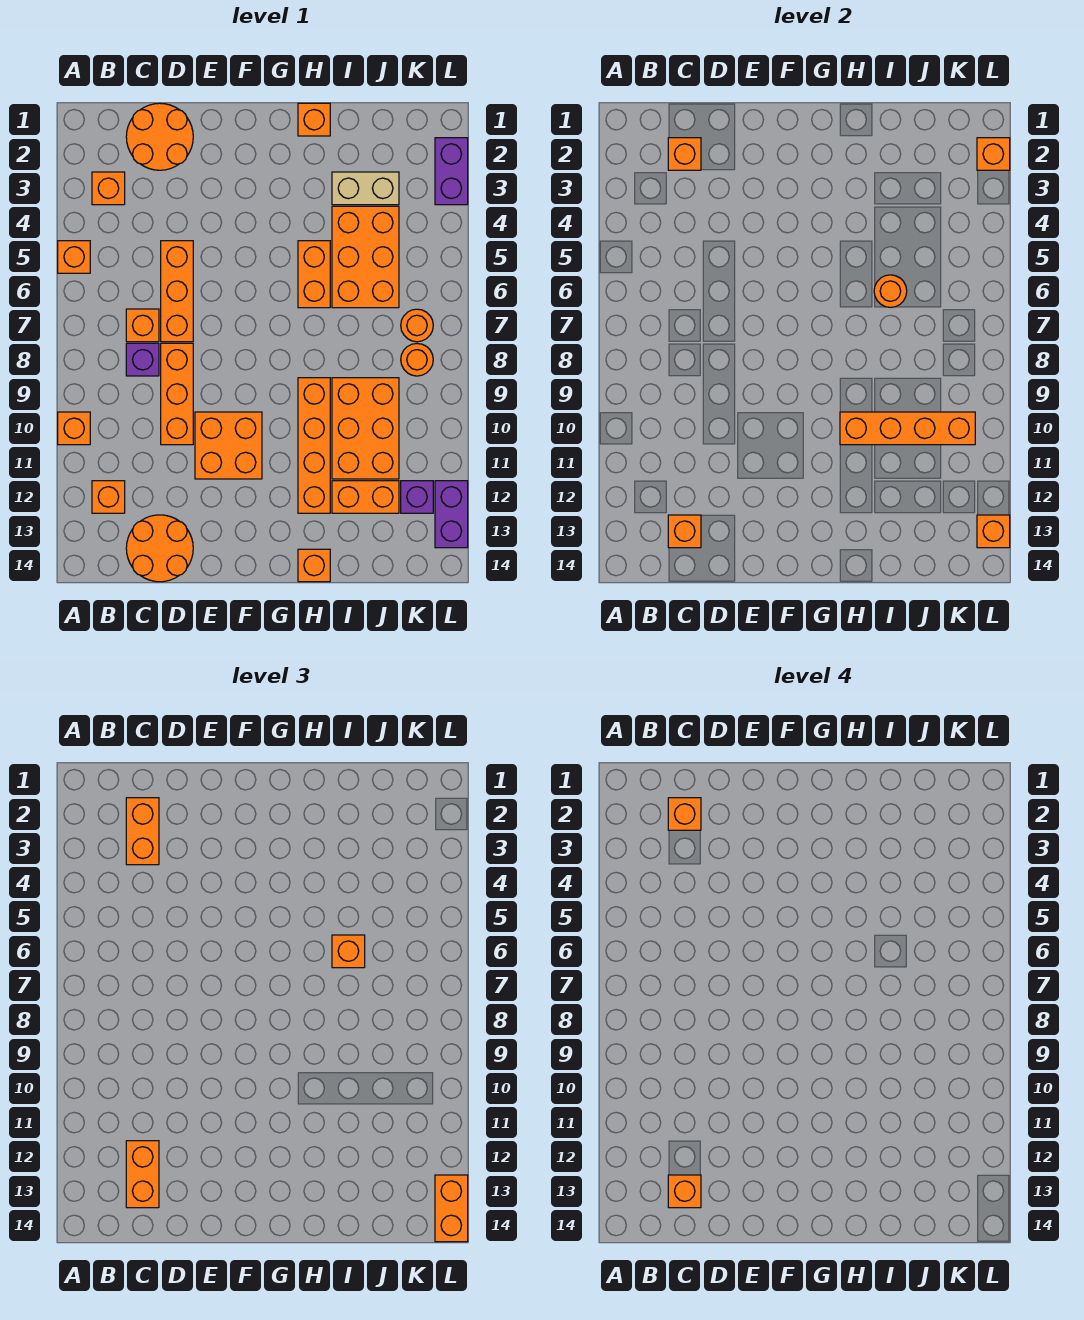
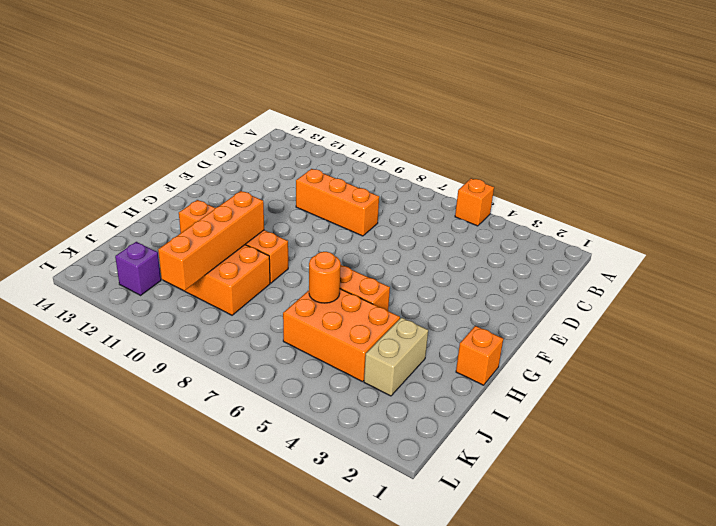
none -> orange 1x1 brick [58,412,90,445]
none -> orange 1x1 brick [92,172,125,205]
none -> orange 1x1 brick [92,481,125,513]
none -> orange 2x2 round brick [126,103,193,170]

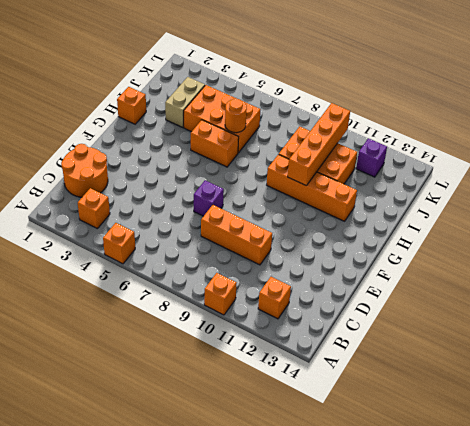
purple 1x1 brick [194,180,224,216] -> purple 1x1 brick moved to [126,343,159,376]
none -> orange 1x1 brick [126,309,159,342]
none -> orange 2x2 round brick [126,515,193,582]
none -> orange 1x3 brick [161,241,193,342]
none -> orange 2x2 brick [195,412,262,479]

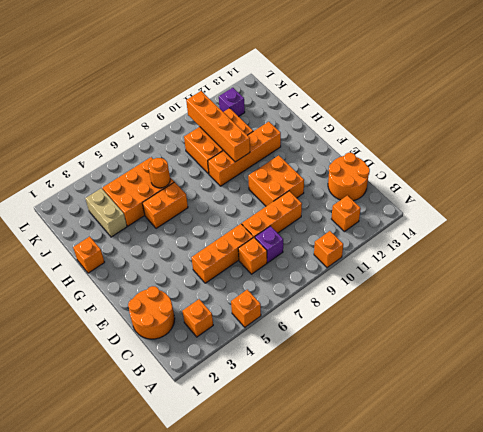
none -> orange 1x1 brick [298,549,330,582]
none -> orange 1x2 brick [332,481,399,513]
none -> orange 1x1 round brick [401,309,433,342]
none -> orange 1x1 round brick [401,344,433,376]

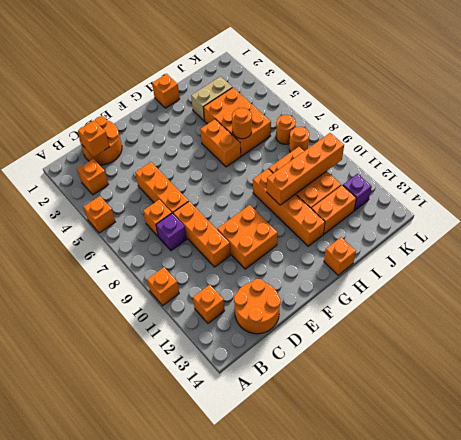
none -> purple 1x2 brick [435,138,468,205]
none -> purple 1x2 brick [435,481,468,548]
none -> orange 1x1 brick [668,515,701,548]
none -> orange 1x1 brick [977,138,1010,170]

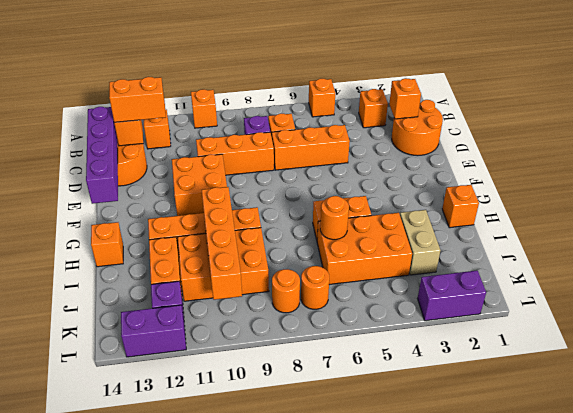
purple 1x4 brick [86,107,118,204] -> none
none -> orange 1x1 brick [977,138,1010,170]
none -> orange 1x1 brick [977,515,1010,548]
none -> orange 1x2 brick [126,798,159,865]
none -> orange 1x1 brick [332,935,365,968]

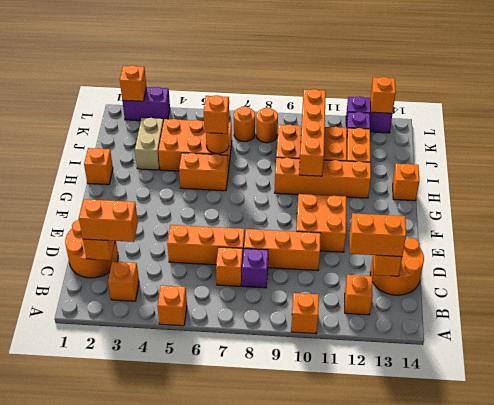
none -> orange 1x2 brick [435,1175,468,1242]
none -> orange 1x1 brick [668,798,701,830]
none -> orange 1x1 brick [668,1175,701,1208]

